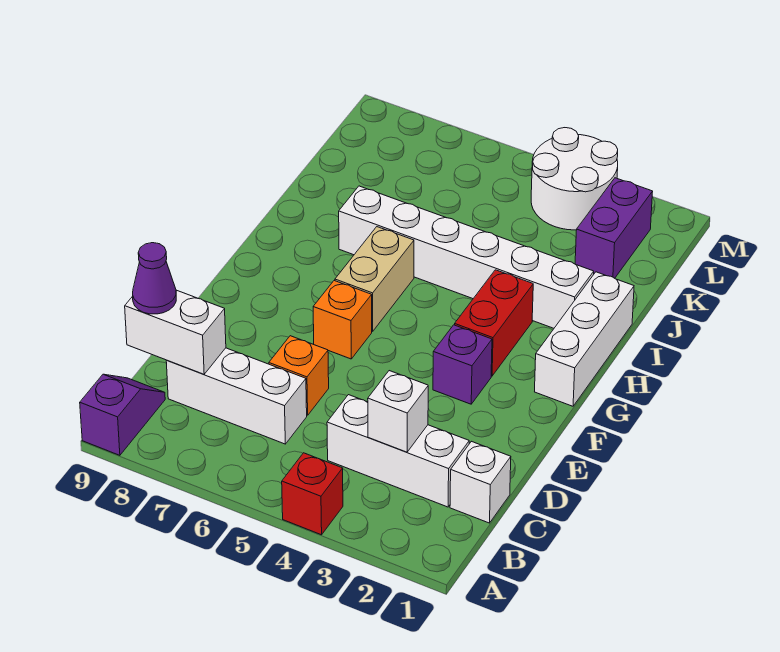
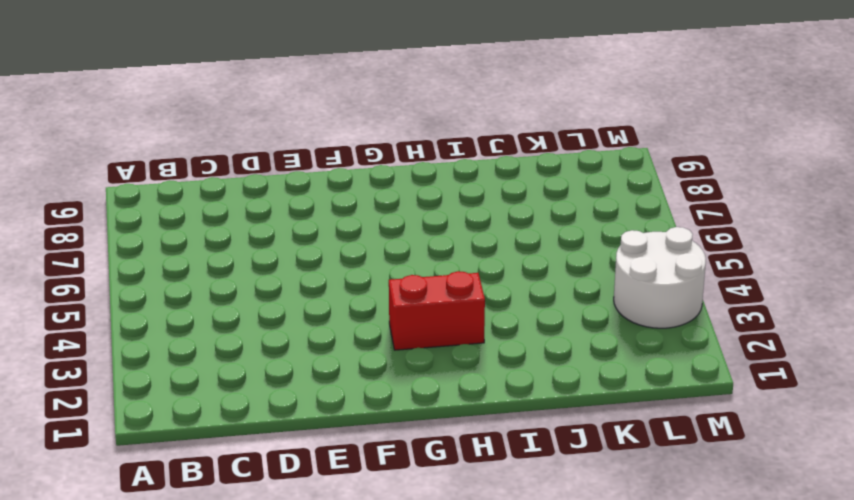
none -> red 1x1 brick [282,453,343,535]
none -> purple 1x2 slope [80,374,165,455]
none -> white 1x1 brick [450,441,511,523]

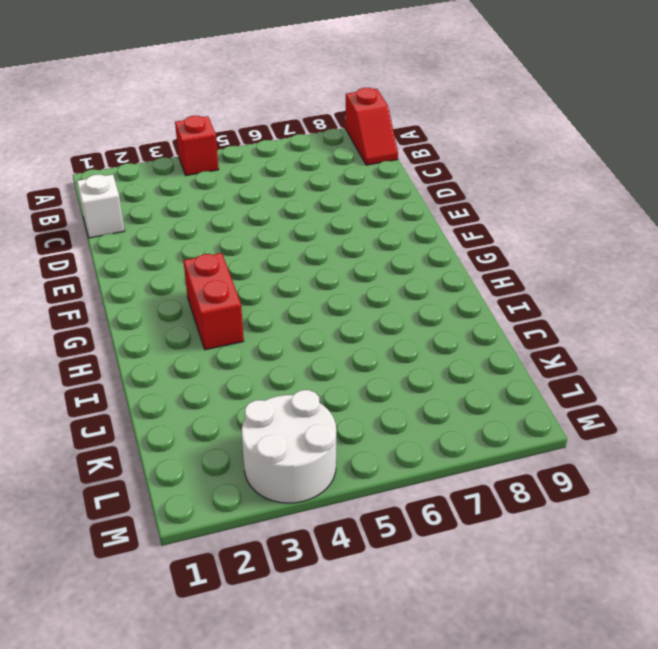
red 1x2 slope [345,88,398,165] -> purple 1x2 slope [80,374,165,455]
none -> white 1x3 brick [327,395,469,507]
none -> white 1x3 brick [166,348,307,444]
none -> orange 1x1 brick [269,336,329,415]

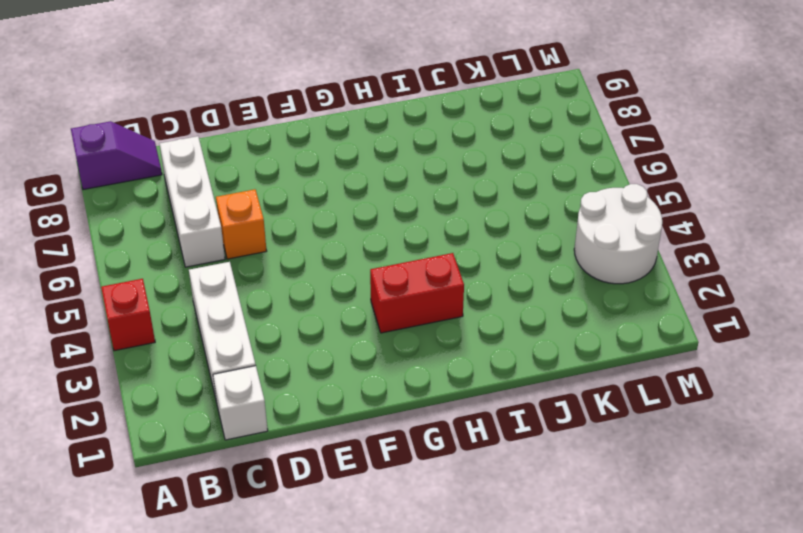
none -> purple 1x1 brick [433,325,492,404]
none -> orange 1x1 brick [313,281,372,359]
none -> white 1x3 brick [535,272,634,406]

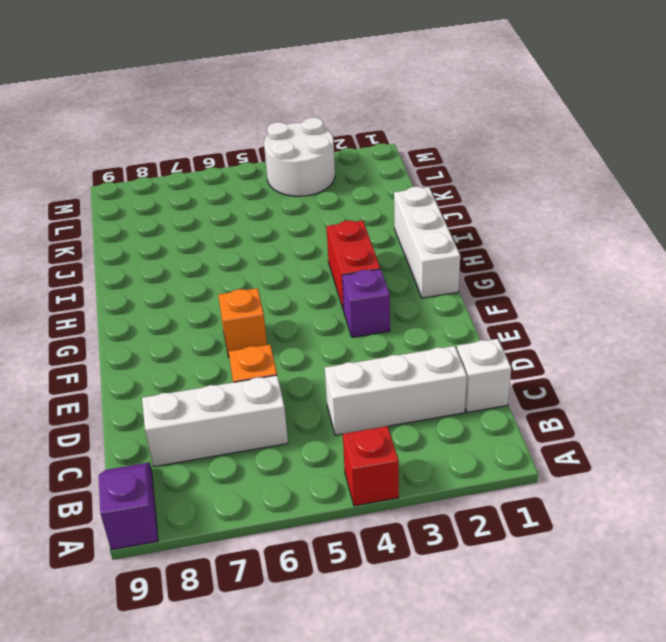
none -> tan 1x2 brick [335,227,414,331]
none -> white 1x6 brick [339,186,594,328]
none -> purple 1x2 brick [575,178,653,278]

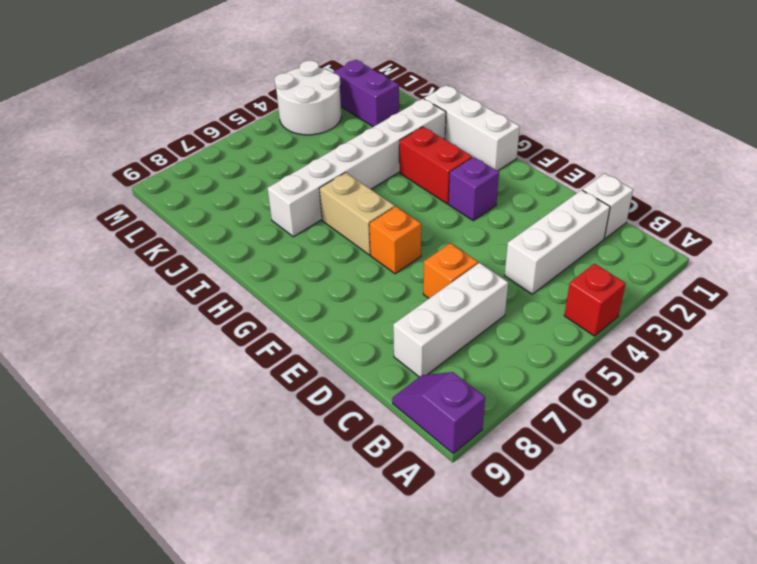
none -> white 1x1 brick [368,371,428,452]
none -> white 1x2 brick [125,290,226,374]
none -> purple 1x1 cone [133,243,176,314]

